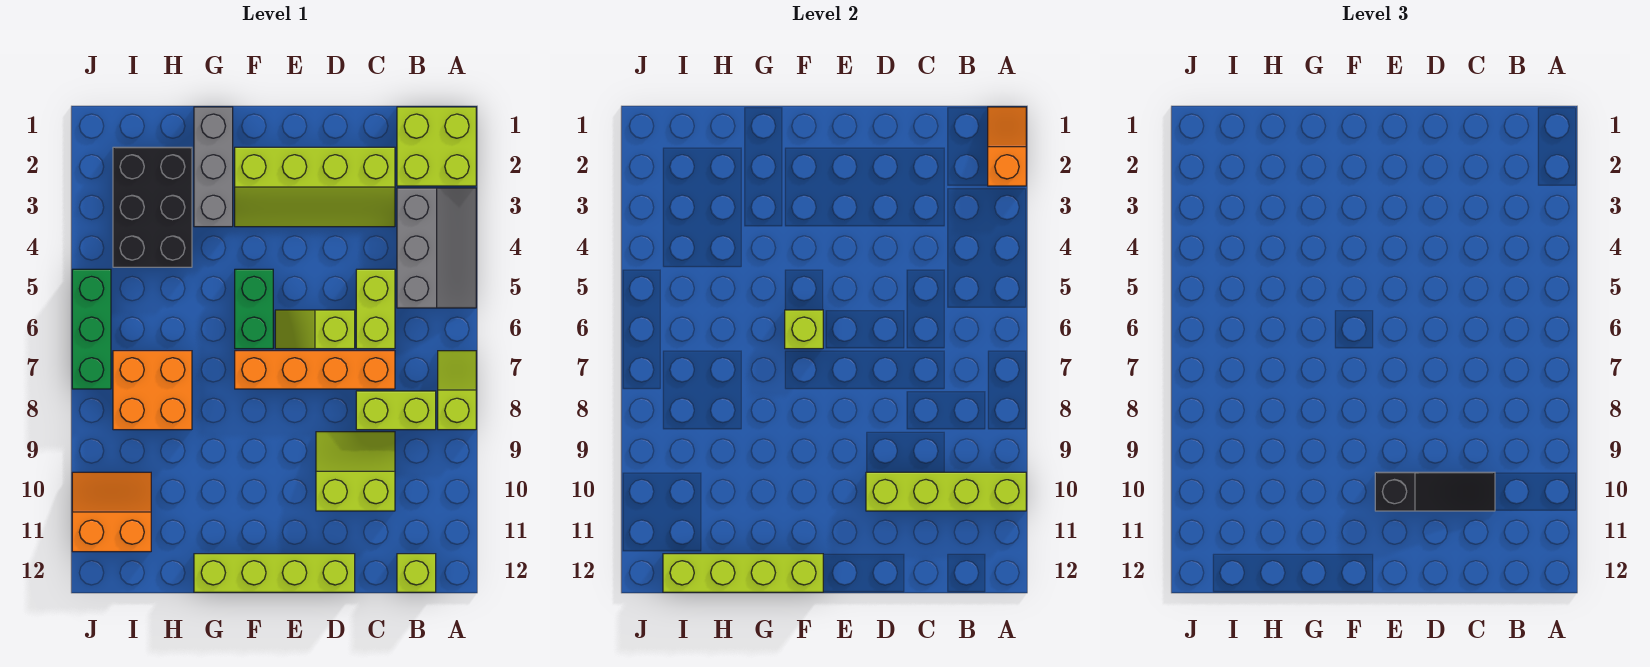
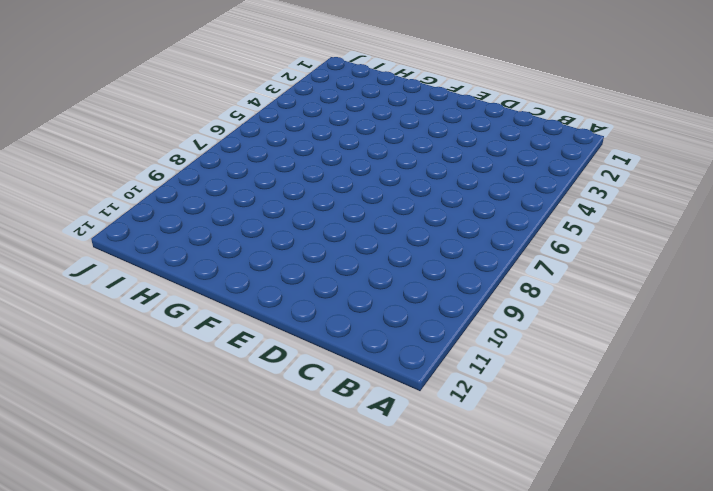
none -> lime 2x2 brick [397,107,476,186]
none -> grey 2x3 slope [397,188,476,308]
none -> lime 1x2 slope [438,351,476,430]

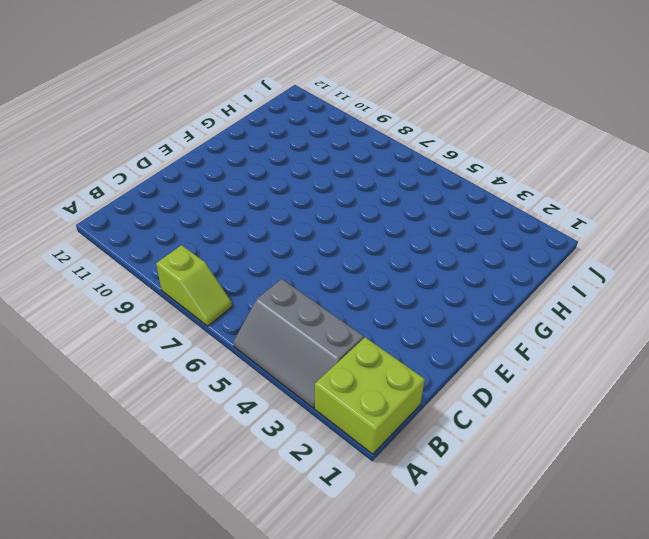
none -> lime 1x2 brick [356,391,436,430]
none -> lime 1x1 brick [397,554,436,592]
none -> lime 2x4 slope [235,147,395,227]

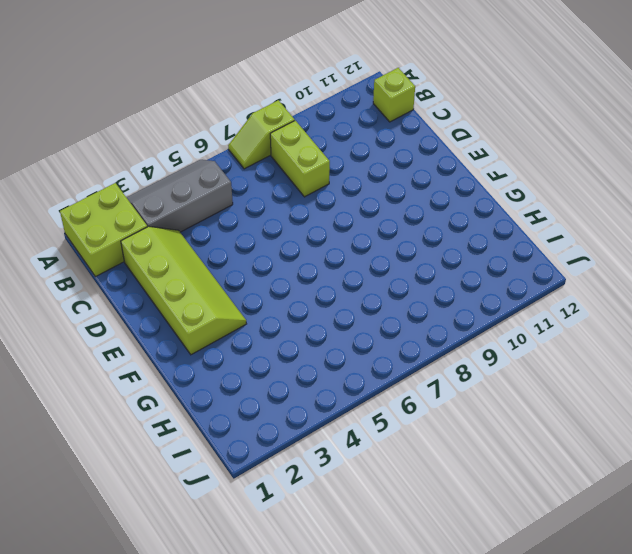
none -> lime 1x2 brick [356,269,395,349]
none -> orange 1x4 brick [235,351,395,389]
none -> lime 2x2 slope [316,432,395,511]

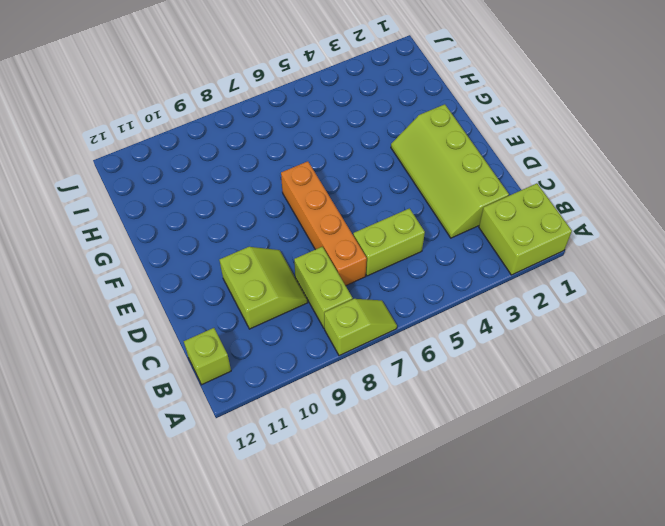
none -> grey 2x3 slope [397,188,476,308]
none -> lime 1x2 slope [275,310,355,349]
none -> lime 1x4 brick [194,554,355,592]

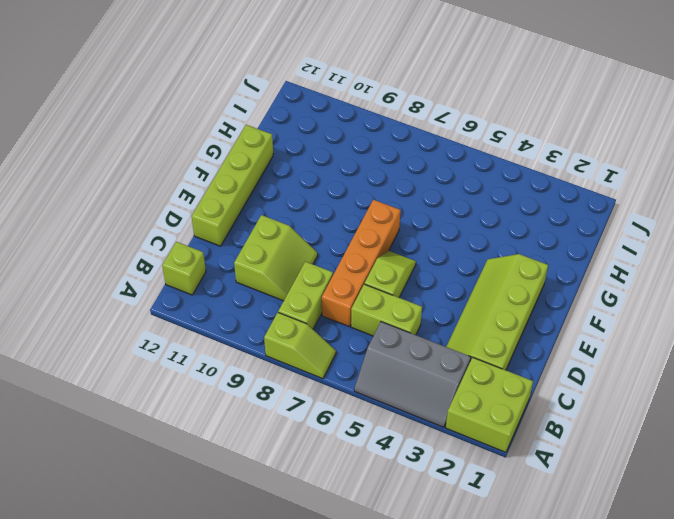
none -> green 1x2 brick [235,269,273,349]
none -> grey 1x3 brick [194,107,233,227]
none -> black 2x3 brick [113,147,192,267]

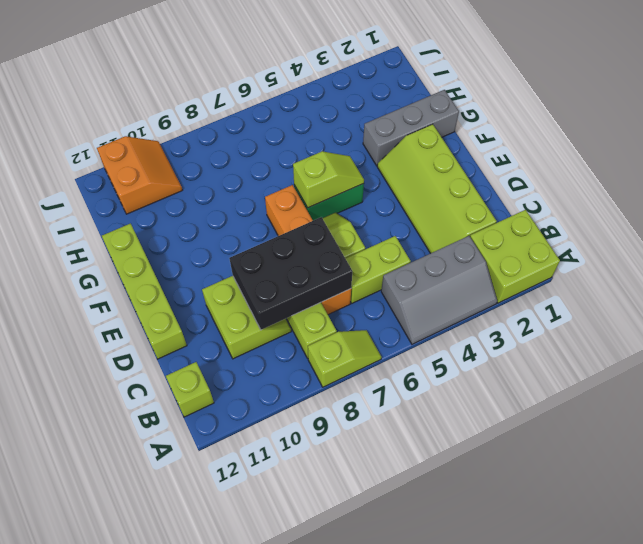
black 2x3 brick [229,217,352,330] -> black 2x3 brick moved to [113,147,192,267]
lime 1x2 slope [293,151,364,208] -> lime 1x1 brick [785,310,823,349]
none -> orange 2x2 brick [113,351,192,430]
none -> green 1x3 brick [72,269,111,389]
none -> orange 1x2 slope [988,107,1026,186]

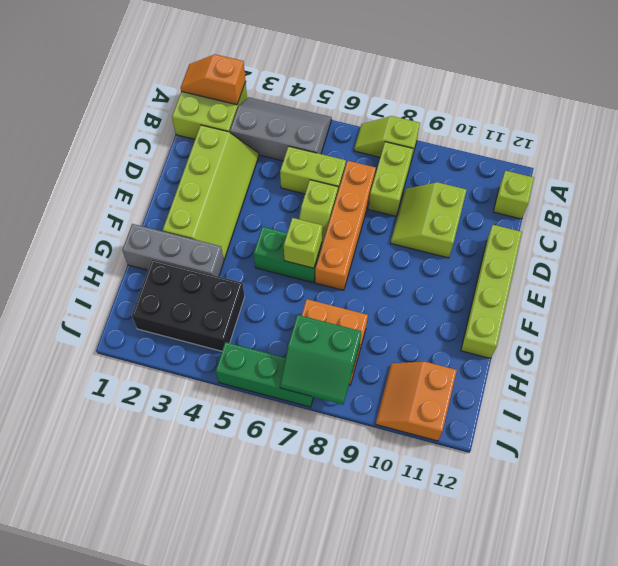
green 2x2 slope [280,315,362,405] -> none
none -> lime 1x4 brick [866,472,1026,511]
none -> lime 1x4 brick [663,554,823,592]
none -> black 1x3 slope [1375,472,1495,511]

